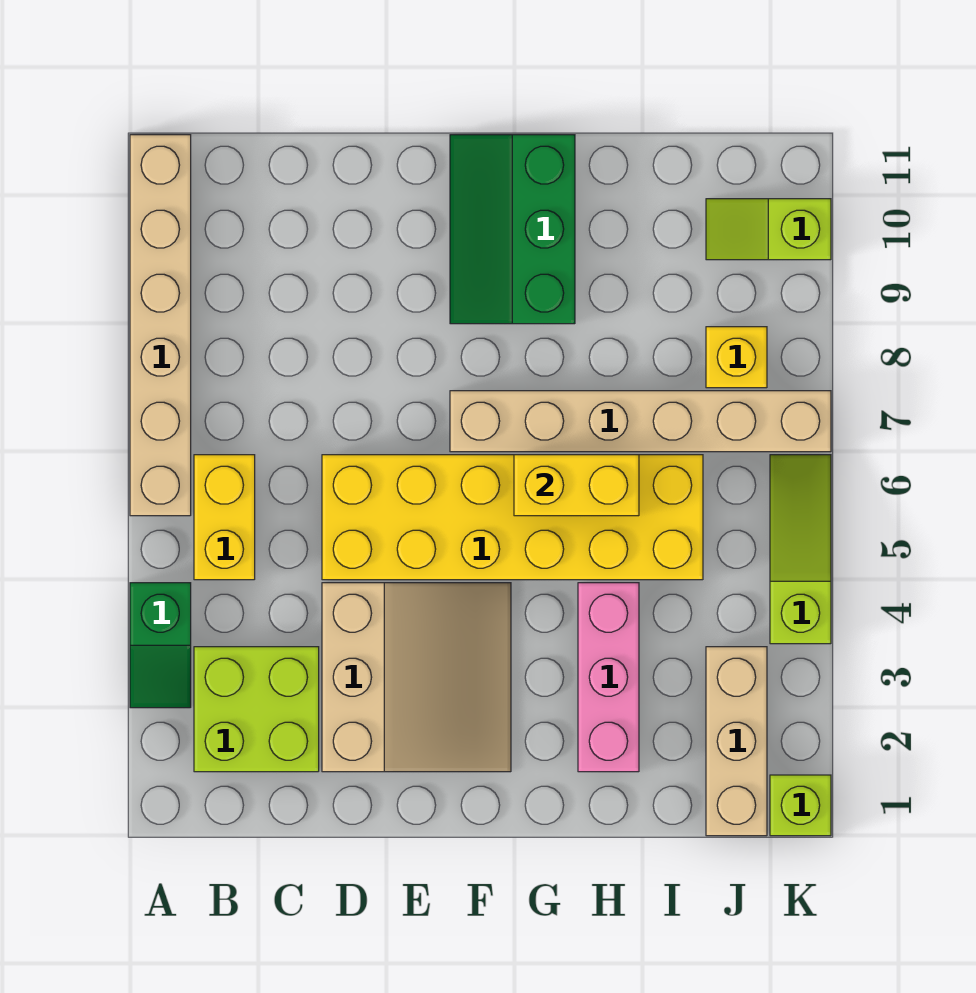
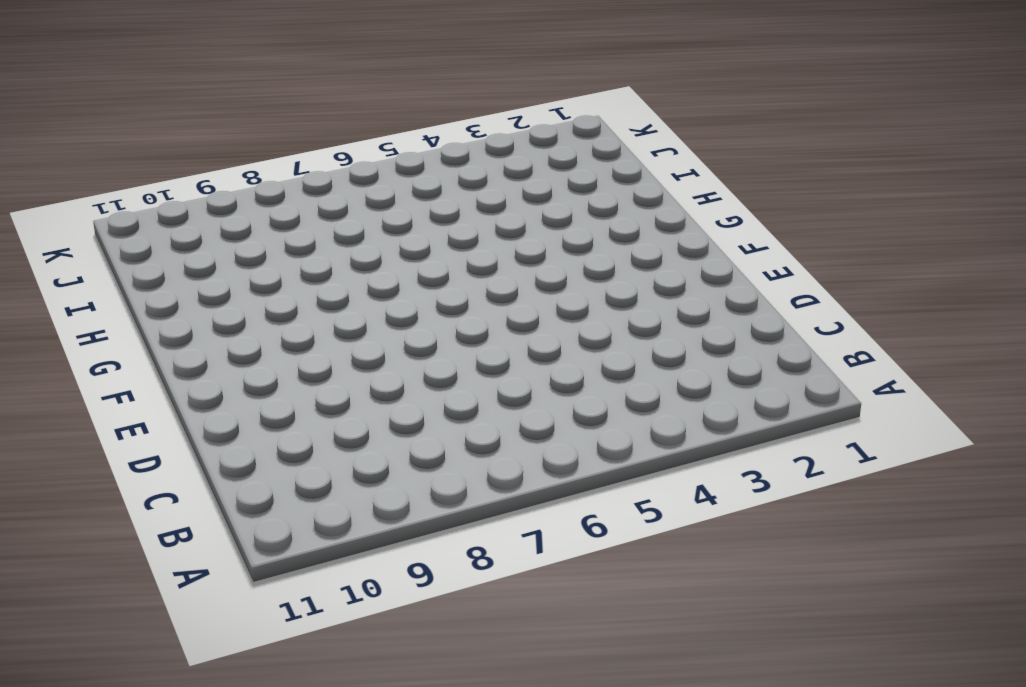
none -> green 1x2 slope [130,583,191,708]
none -> tan 1x6 brick [130,135,191,516]
none -> lime 2x2 brick [194,647,319,772]

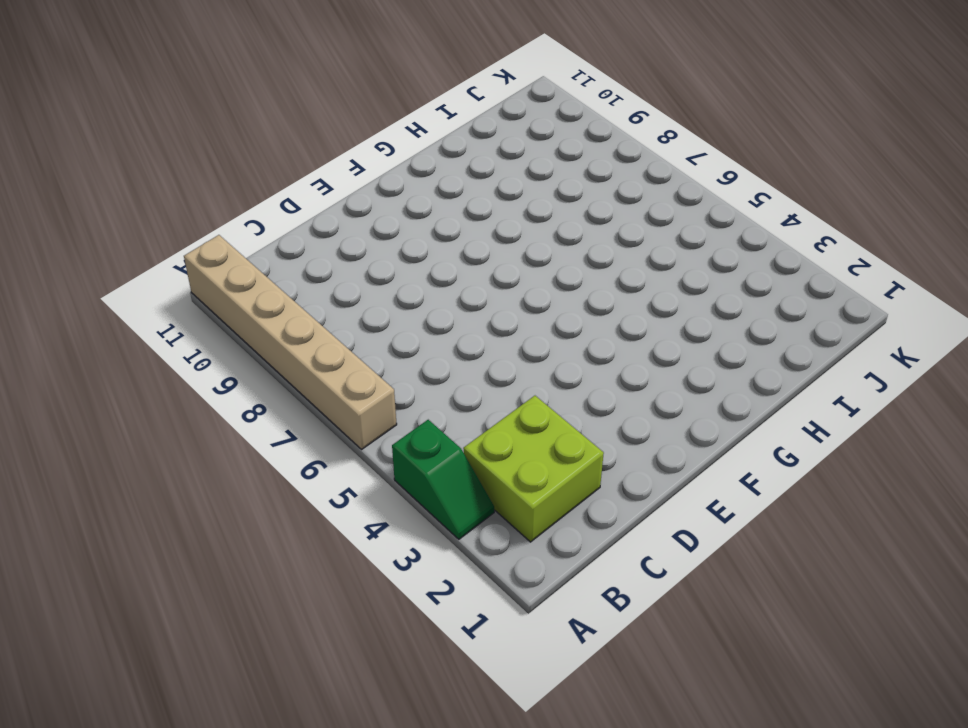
none -> yellow 1x2 brick [194,455,255,580]
none -> tan 3x3 slope [322,583,511,772]
none -> yellow 2x6 brick [322,455,703,580]

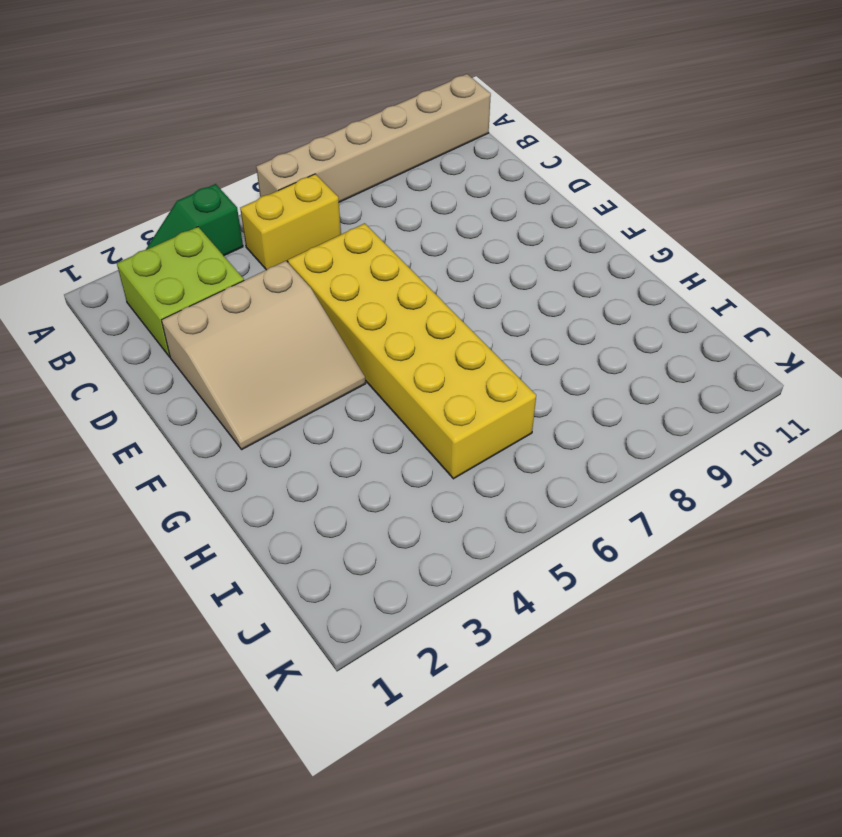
none -> tan 1x6 brick [450,391,831,452]
none -> green 2x3 slope [450,135,575,324]
none -> pink 1x3 brick [578,583,639,772]

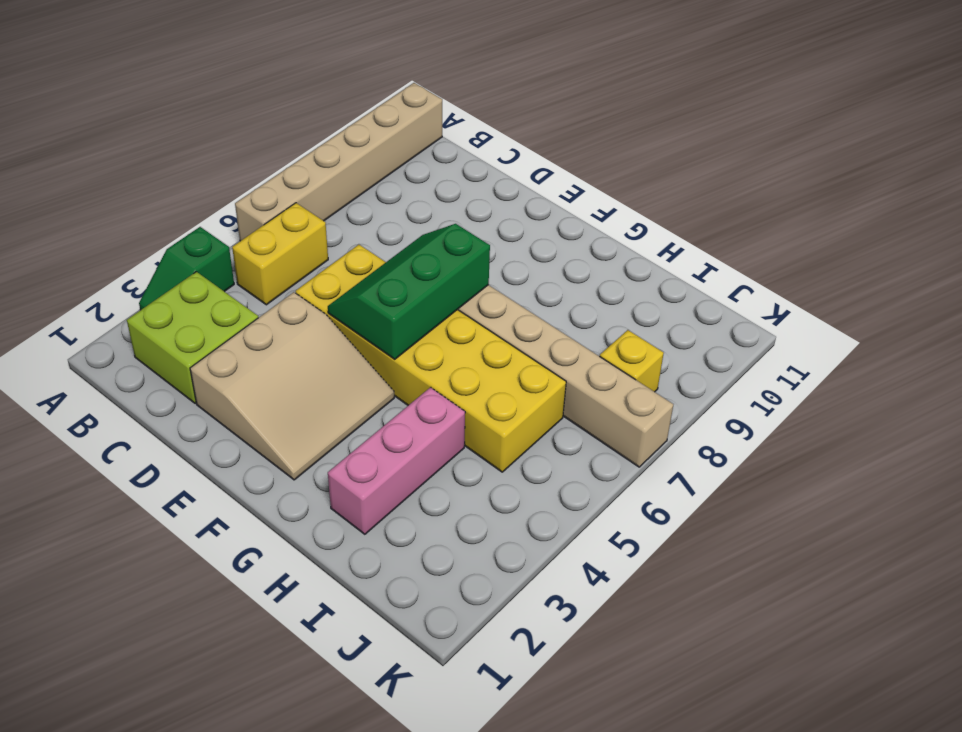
green 2x3 slope [328,224,490,359] -> green 2x3 slope moved to [450,135,575,324]
none -> tan 1x3 brick [706,647,767,836]
none -> lime 1x2 slope [706,199,831,260]
none -> lime 1x1 brick [770,775,831,836]

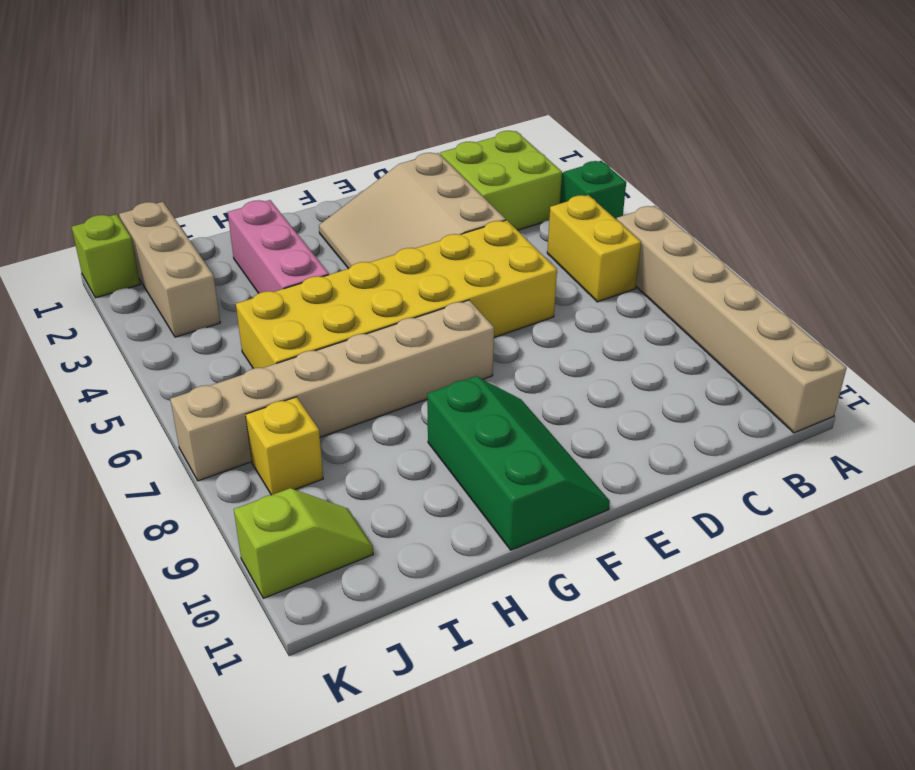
none -> lime 1x3 slope [770,455,831,644]
none -> yellow 1x2 brick [514,455,639,516]

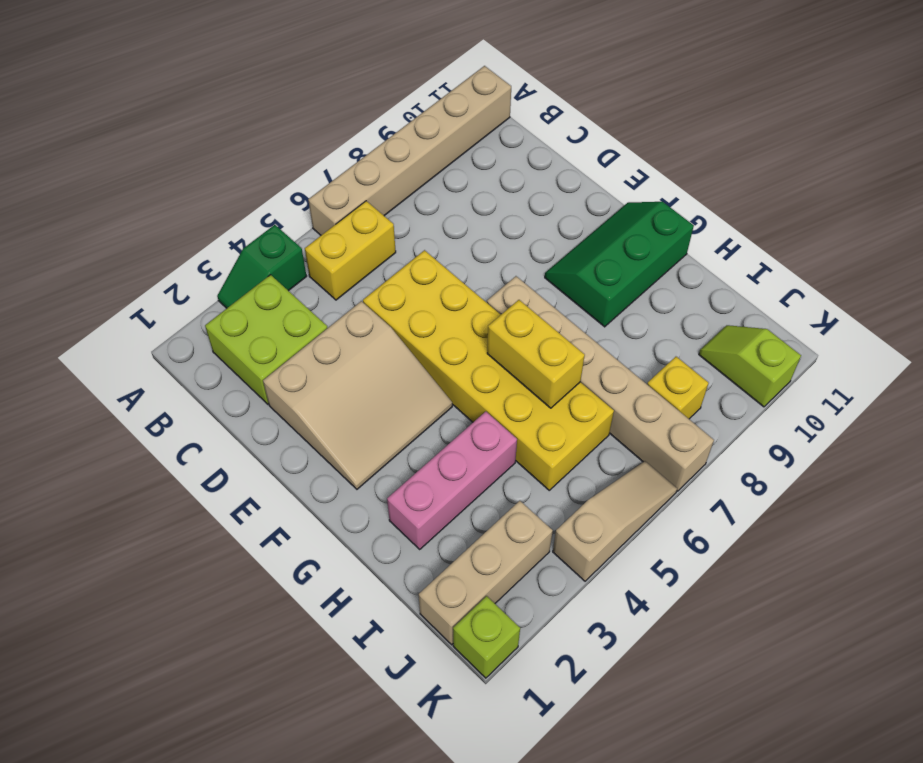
tan 1x3 slope [553,461,677,581] -> lime 1x3 slope [770,455,831,644]

